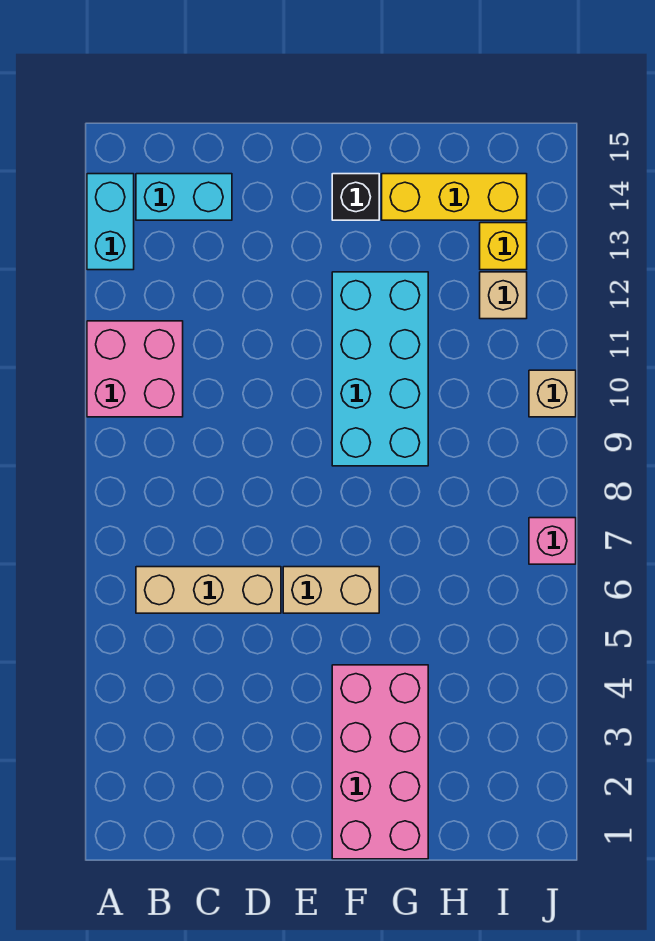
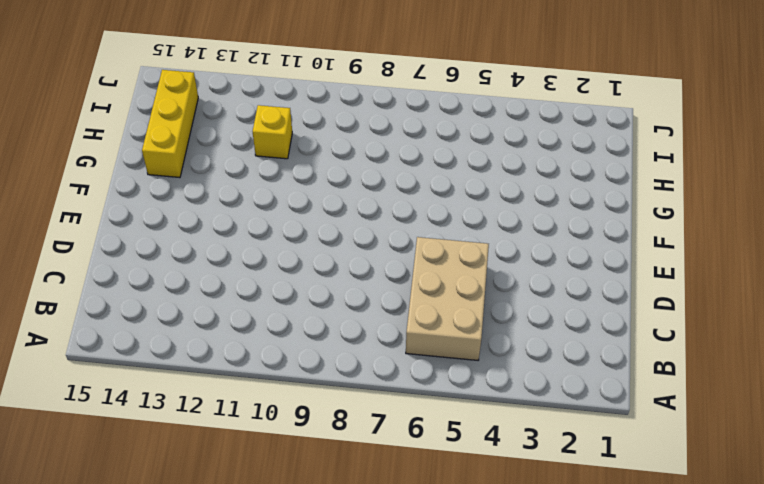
tan 2x3 brick [406,237,489,360] -> tan 1x3 brick [136,567,281,613]
yellow 1x1 brick [253,105,292,159] -> yellow 1x1 brick moved to [480,223,527,270]
none -> pink 2x2 brick [87,321,183,417]
none -> cyan 1x2 brick [87,174,134,270]
none -> cyan 1x2 brick [136,174,232,220]

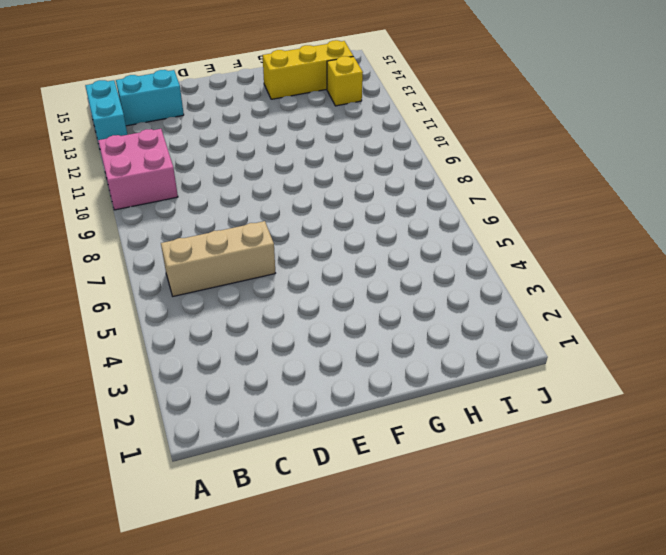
none -> tan 1x2 brick [283,567,379,613]
none -> pink 2x4 brick [332,665,428,859]
none -> cyan 2x4 brick [332,272,428,466]

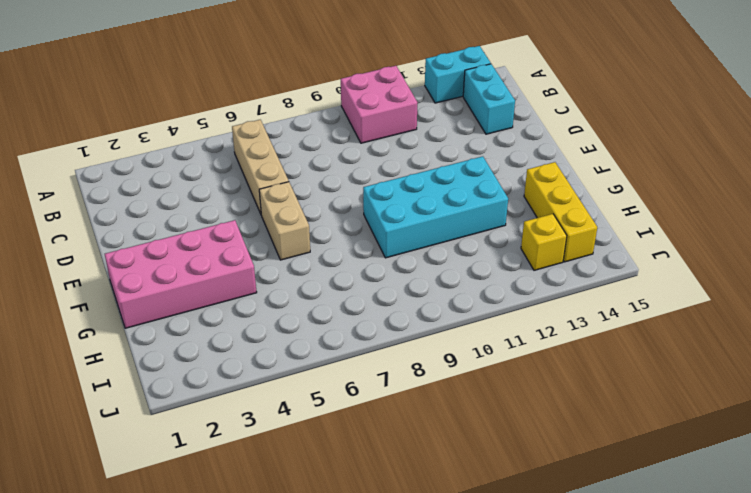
none -> black 1x1 brick [332,174,379,220]
none -> tan 1x1 brick [480,272,527,319]
none -> pink 1x1 brick [529,518,576,564]

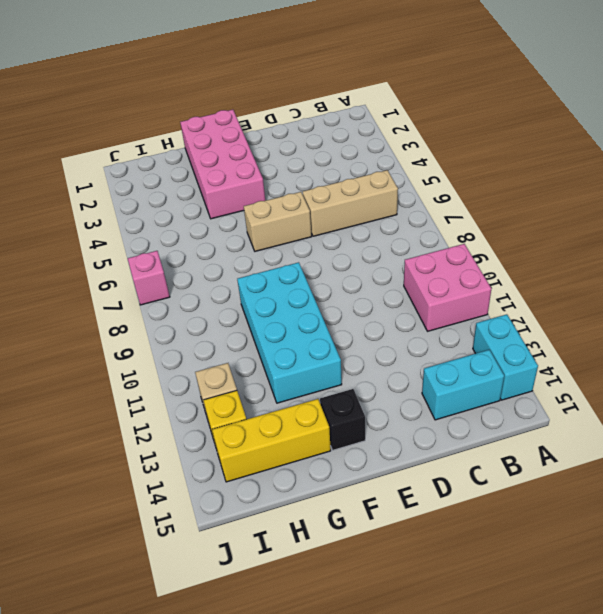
none -> tan 1x1 brick [529,370,576,417]

